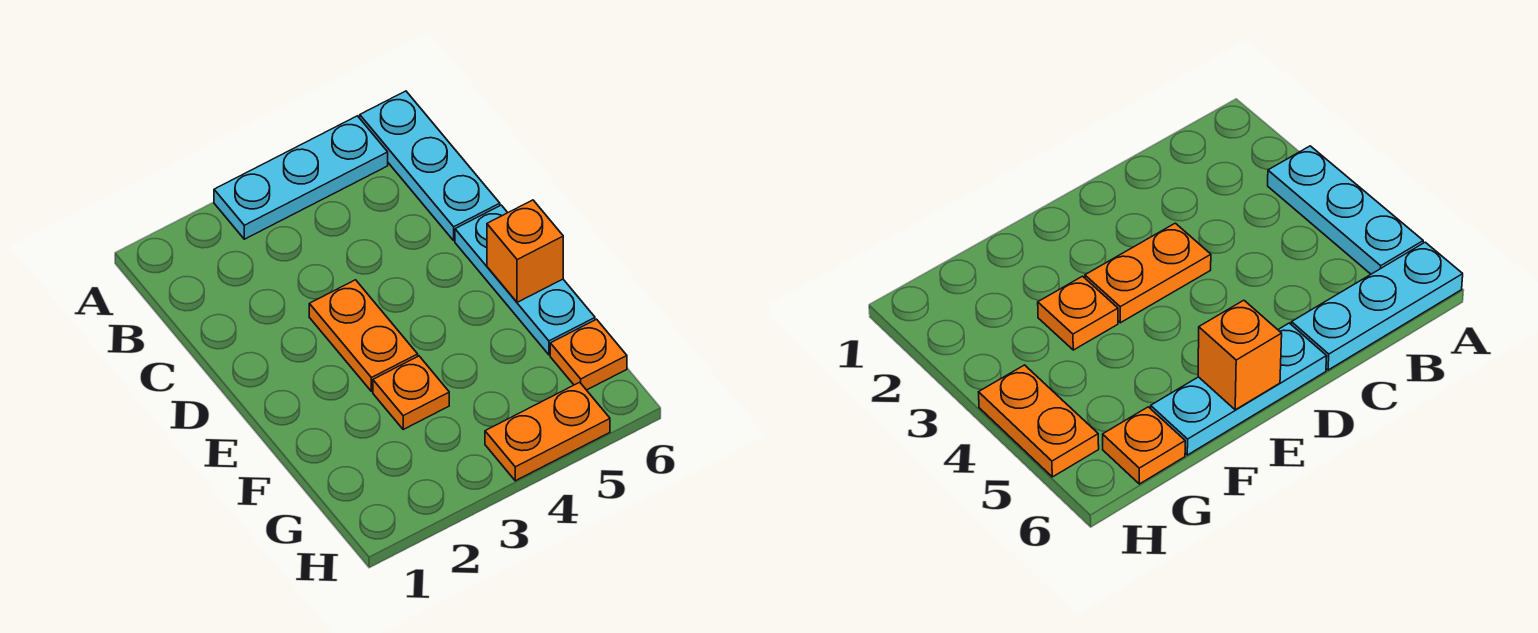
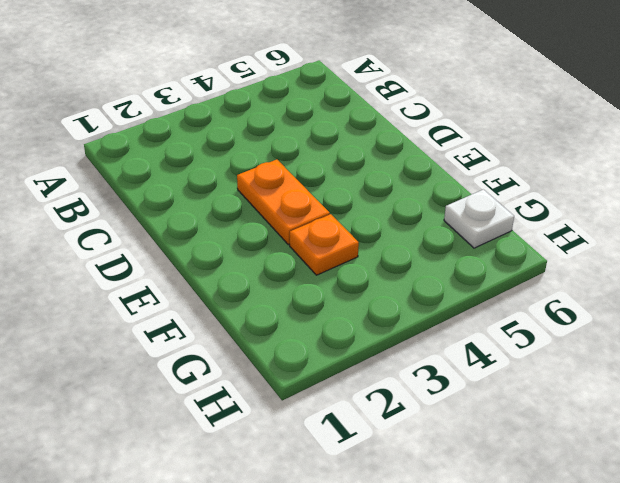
white 1x1 plate [444,189,514,248] -> orange 1x1 plate [550,319,627,390]
none -> cyan 1x3 plate [214,116,388,239]
none -> cyan 1x3 plate [360,91,500,240]

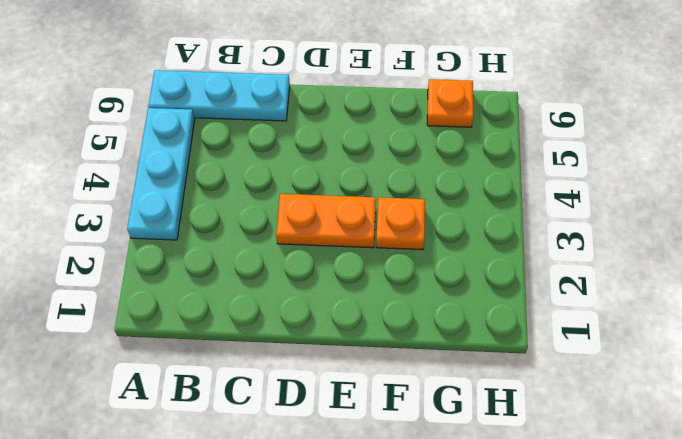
none -> cyan 1x3 plate [455,205,595,355]
none -> orange 1x2 plate [485,382,610,481]

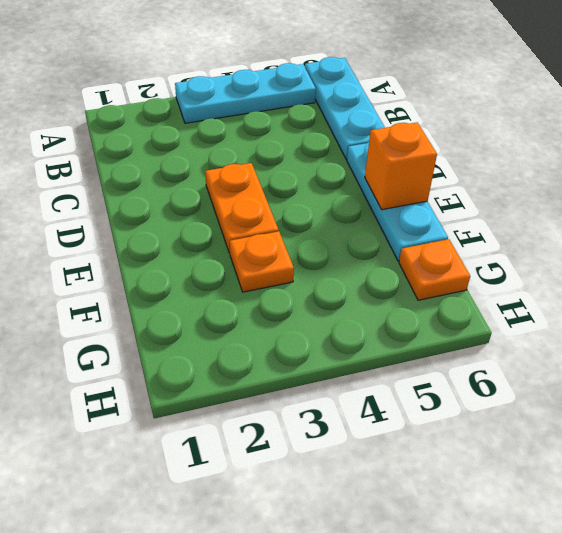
none -> orange 1x2 plate [485,382,610,481]

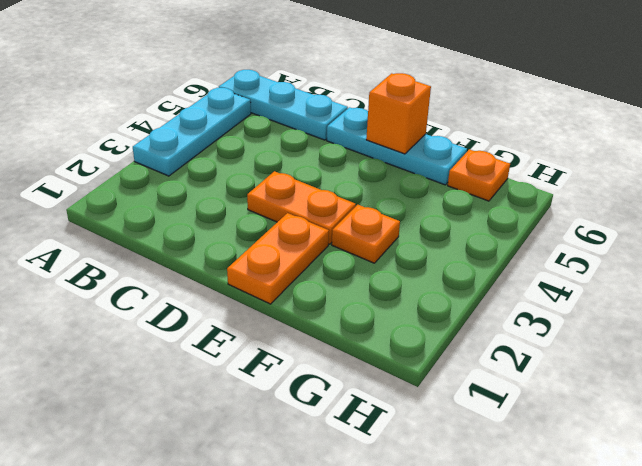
orange 1x2 plate [227,213,329,304] -> orange 1x2 plate moved to [485,382,610,481]

